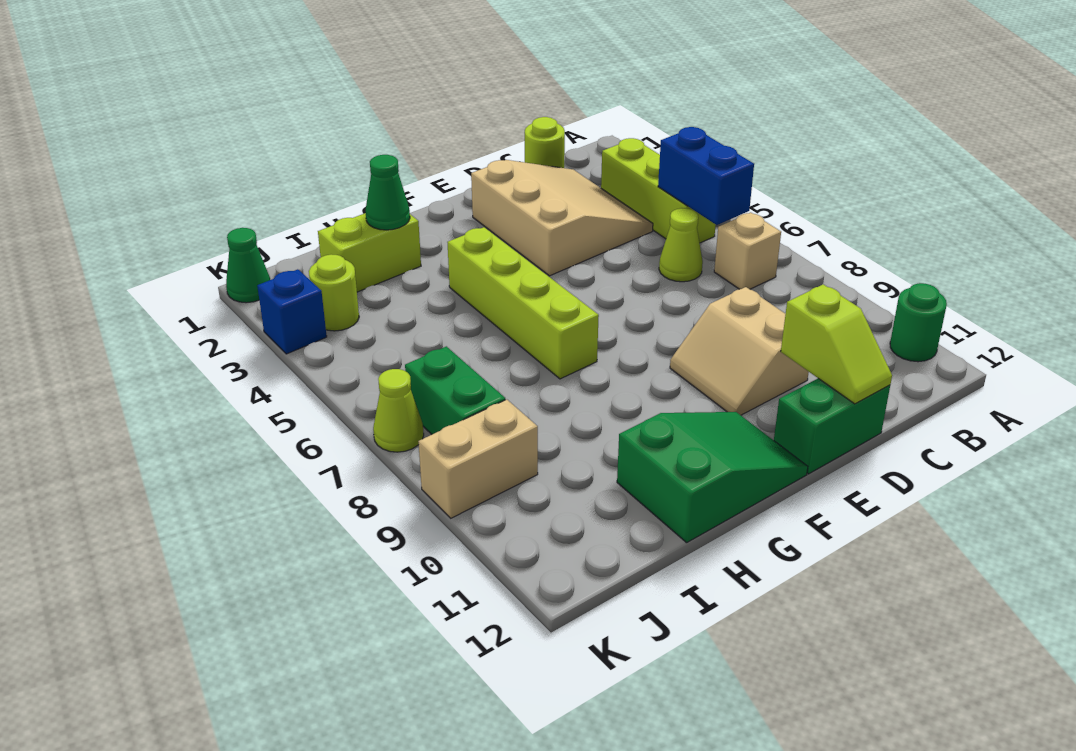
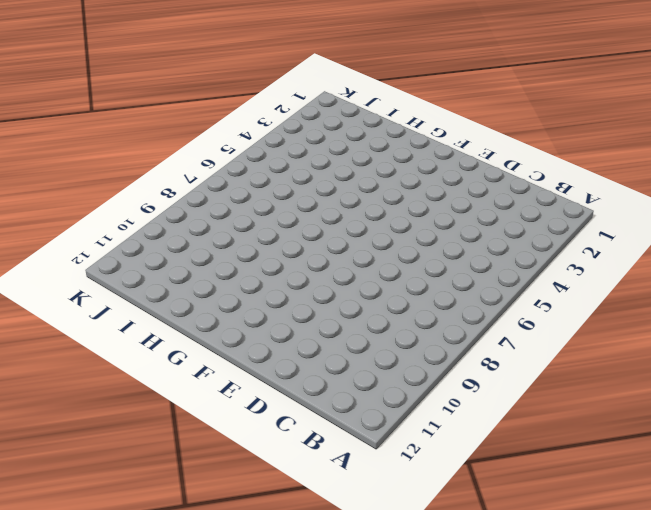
none -> green 1x1 round brick [890,283,947,362]
none -> lime 1x3 brick [601,138,716,243]
none -> tan 1x1 brick [714,212,781,289]

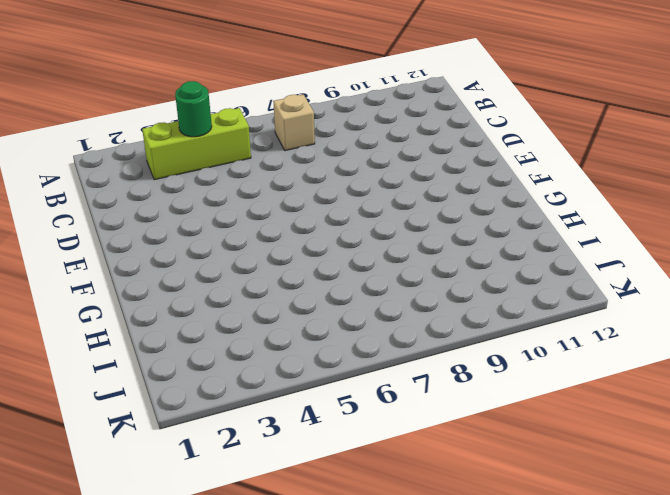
green 1x1 round brick [175,81,212,137] -> green 1x1 round brick moved to [890,283,947,362]
none -> lime 1x1 round brick [525,117,565,168]
none -> tan 3x3 slope [471,160,653,276]
none -> lime 1x1 cone [659,208,703,282]

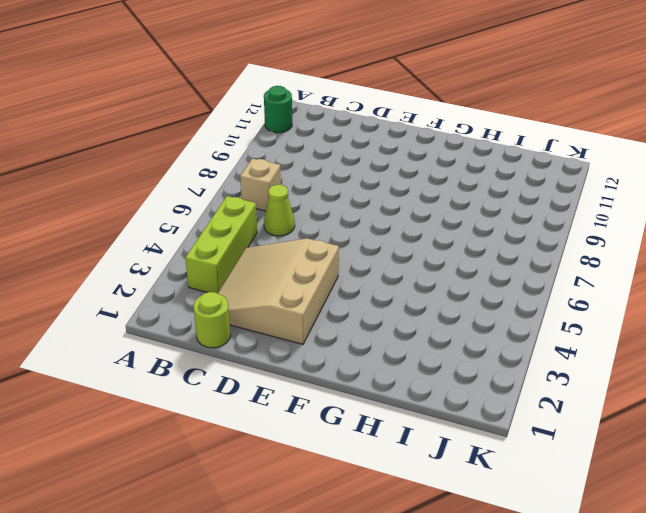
none -> tan 2x2 slope [670,287,809,415]
none -> green 1x2 brick [774,379,890,474]
none -> green 2x3 slope [617,412,808,543]

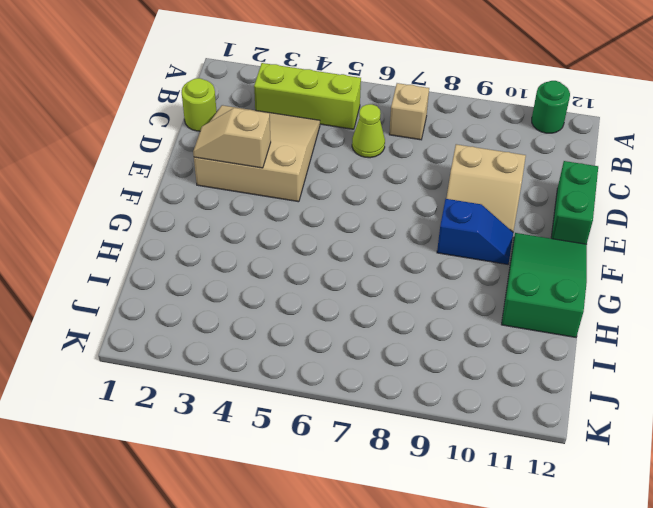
tan 1x2 slope [193,108,271,168] -> none
blue 1x2 slope [437,199,513,264] -> none
none -> lime 1x4 brick [447,227,599,379]
none -> lime 1x2 brick [318,213,421,292]
none -> lime 1x1 round brick [309,254,359,331]

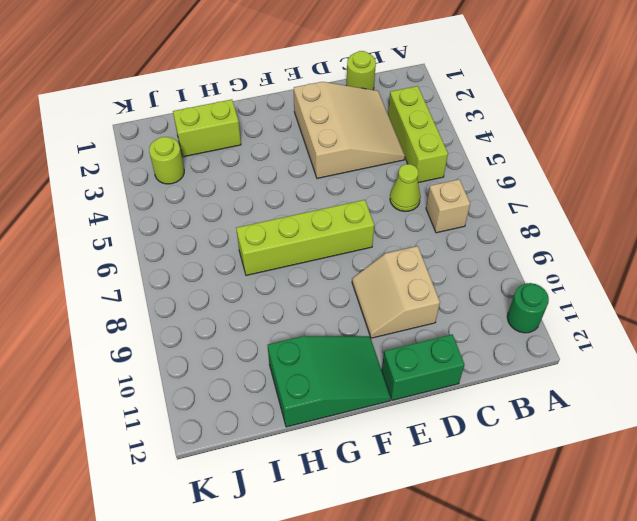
lime 1x4 brick [236,200,374,275] -> lime 1x4 brick turned to [447,227,599,379]
none -> green 1x2 brick [405,346,505,434]
none -> tan 1x2 brick [418,400,538,518]
none -> green 1x1 cone [226,228,270,303]

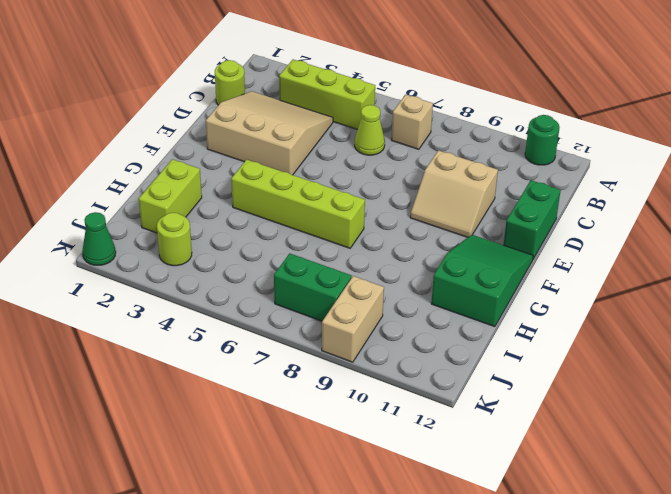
none -> blue 1x1 brick [257,269,327,354]
none -> lime 1x1 cone [373,369,424,452]
none -> blue 1x2 brick [658,127,754,225]

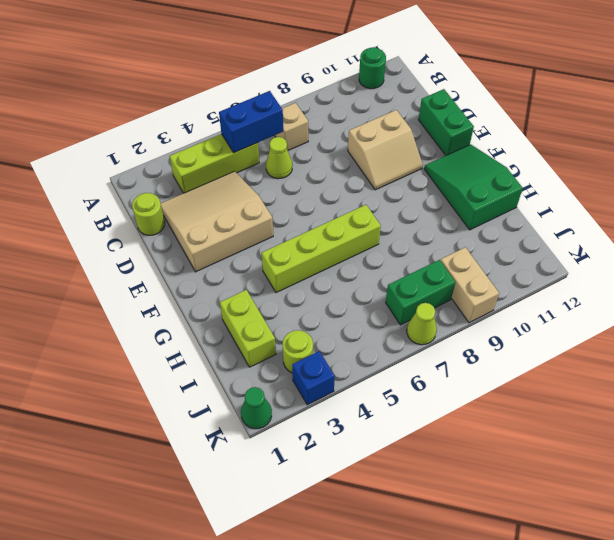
none -> lime 1x2 slope [781,284,892,404]
none -> green 1x1 cone [365,155,410,230]

